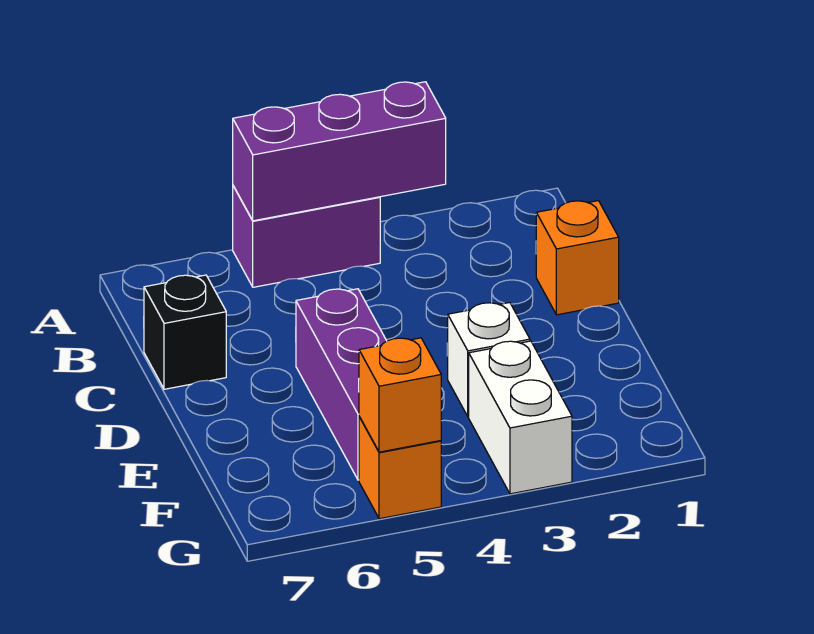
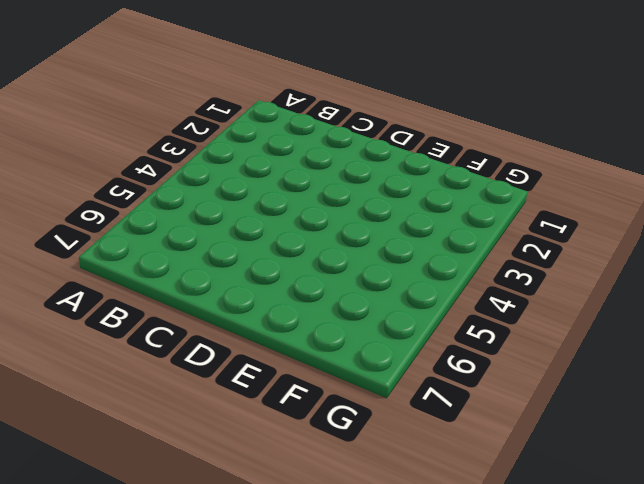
none -> purple 1x2 brick [233,186,380,287]
none -> orange 1x1 brick [536,201,619,315]

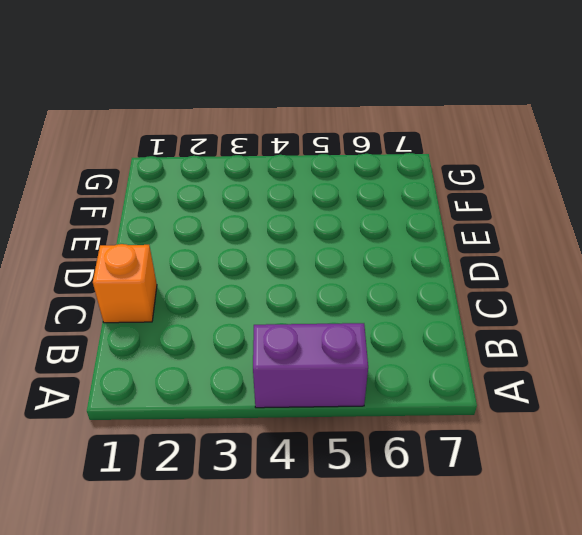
none -> black 1x1 brick [144,275,226,389]
none -> purple 1x3 brick [296,289,386,480]

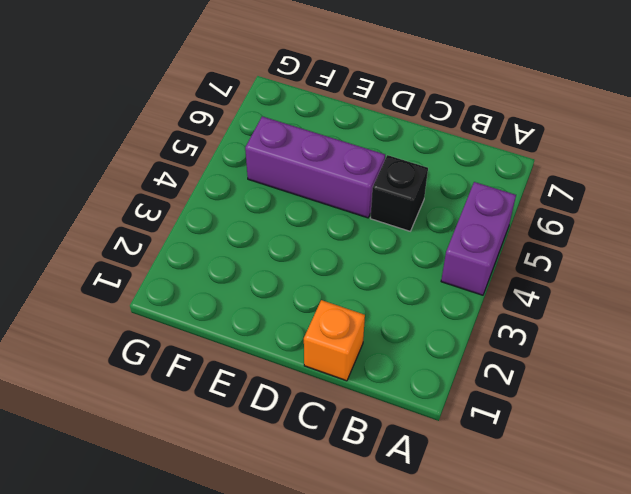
black 1x1 brick [370,155,428,231] -> black 1x1 brick moved to [144,275,226,389]
none -> white 1x1 brick [447,303,530,417]
none -> white 1x2 brick [469,341,572,494]

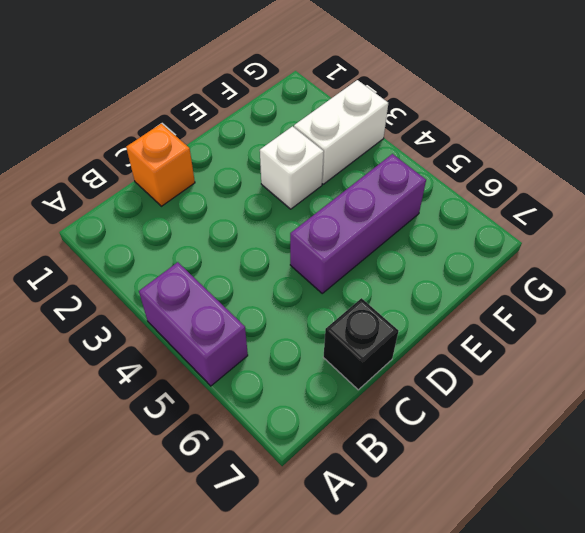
none -> orange 1x1 brick [359,417,441,519]
none -> purple 1x3 brick [233,82,446,221]

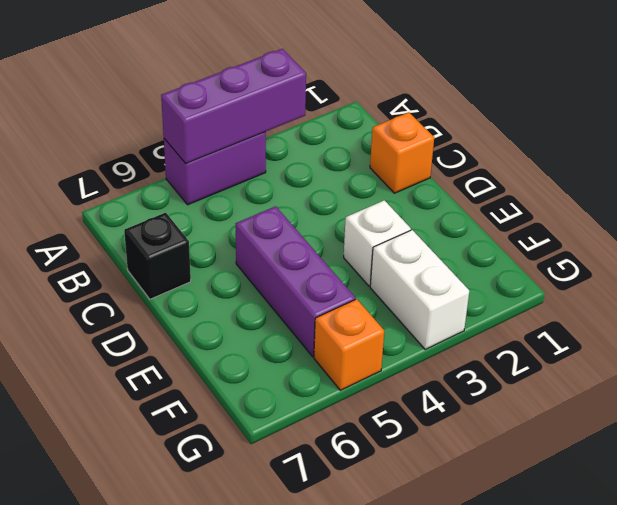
none -> orange 1x1 brick [359,338,441,452]

